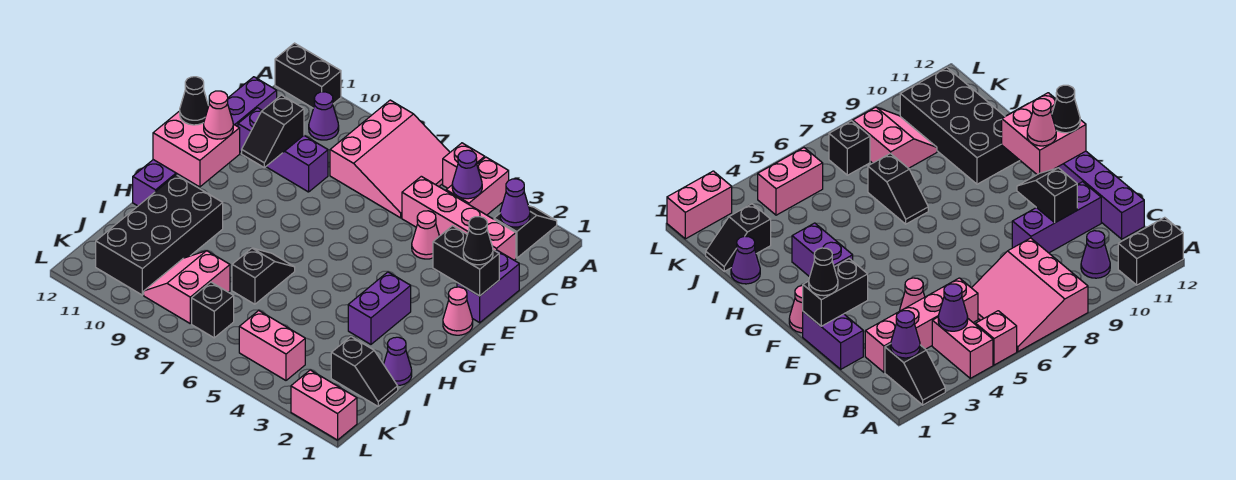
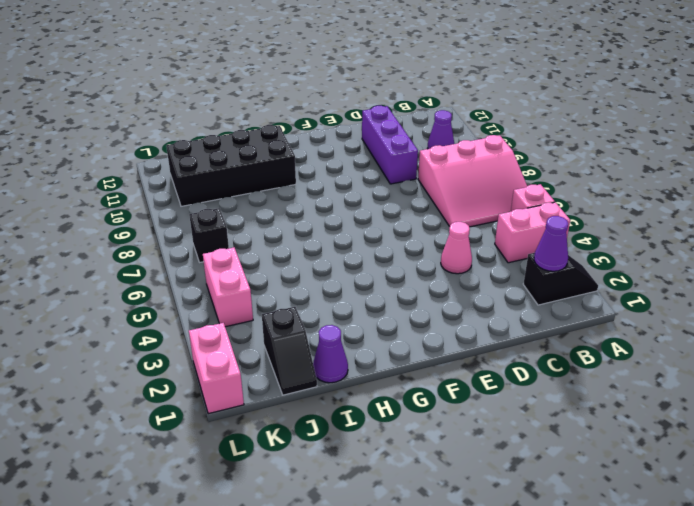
none -> black 1x2 brick [275,43,341,108]
none -> pink 1x4 brick [402,176,516,260]
none -> purple 1x6 brick [133,77,277,206]

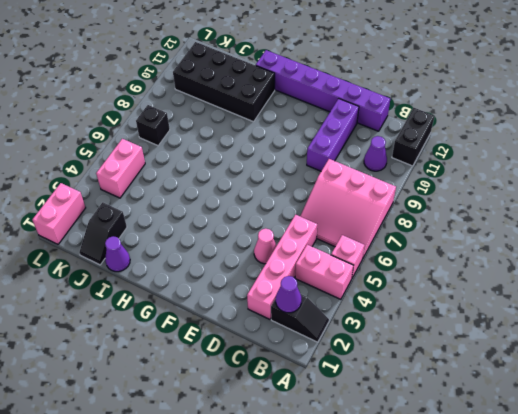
none -> purple 1x2 brick [457,250,519,323]
none -> pink 1x1 cone [443,287,473,335]
none -> purple 1x2 brick [348,272,411,344]

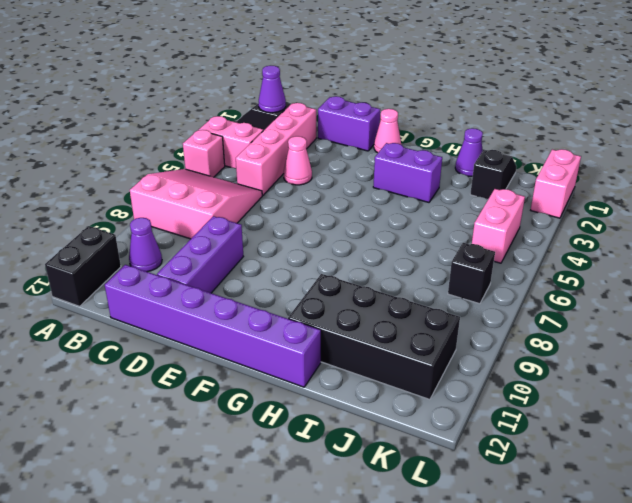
none -> black 1x2 slope [232,248,295,304]
none -> pink 2x2 slope [144,251,230,323]
none -> purple 1x1 cone [452,150,482,199]

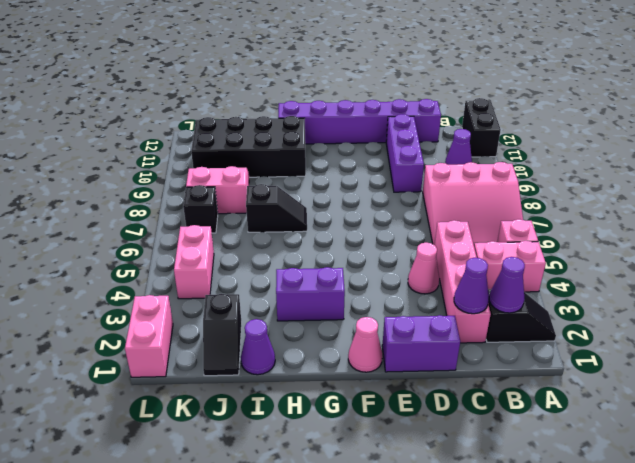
purple 1x1 cone [454,258,489,314] -> purple 1x1 cone moved to [452,150,482,199]
none -> black 1x2 slope [242,95,304,168]
none -> black 1x2 brick [433,226,499,296]
none -> pink 2x2 brick [153,111,240,187]

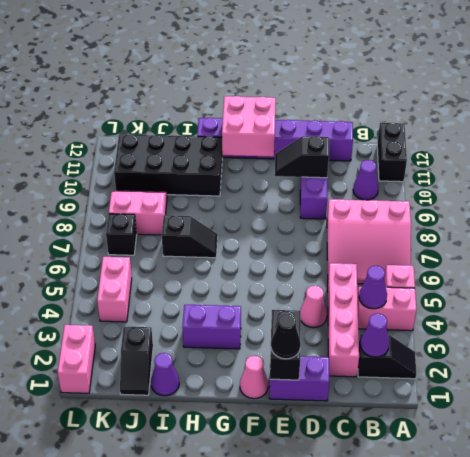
none -> pink 1x1 cone [204,91,233,139]
none -> black 1x1 cone [180,77,209,125]

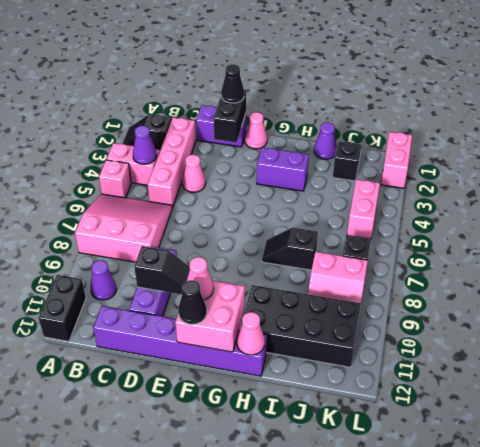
pink 1x1 cone [237,312,265,355] -> none
none -> purple 1x1 cone [500,179,530,227]

